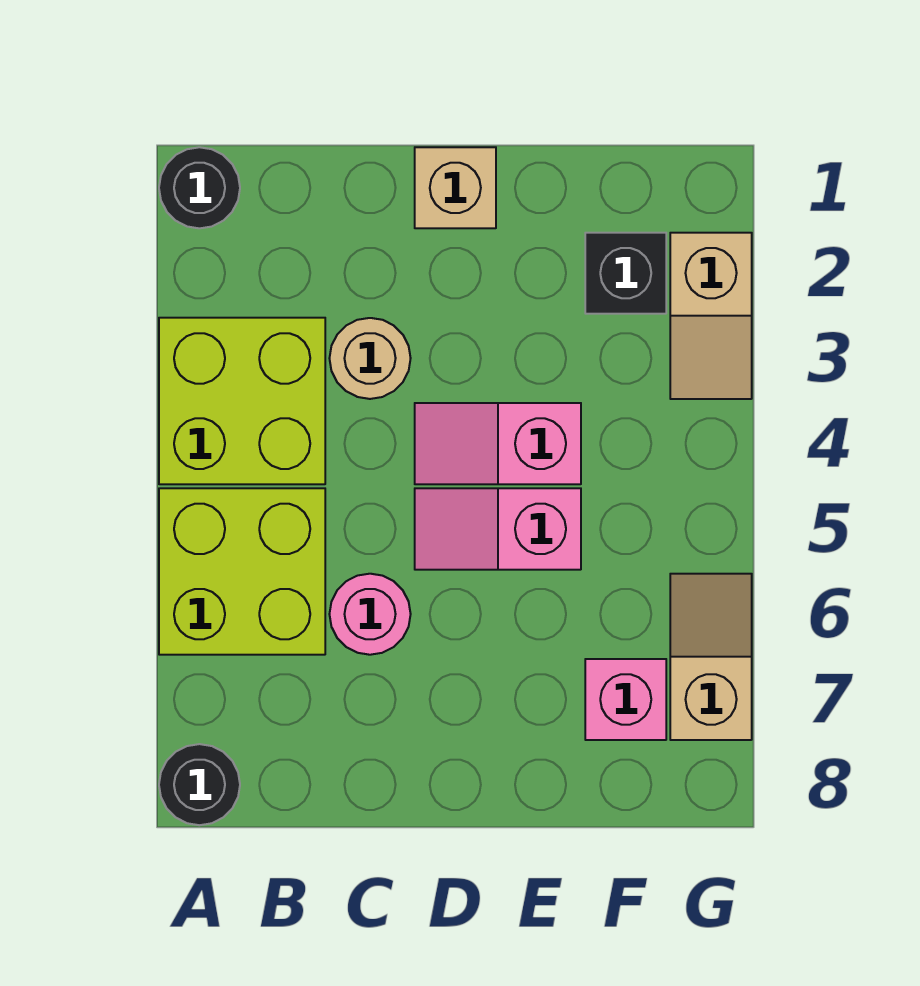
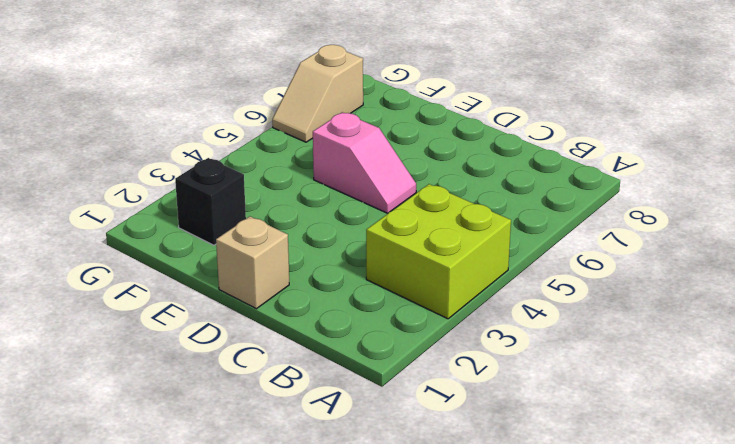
none -> black 1x1 round brick [159,147,240,228]
none -> lime 2x2 brick [159,488,325,655]
none -> black 1x1 round brick [159,744,240,825]

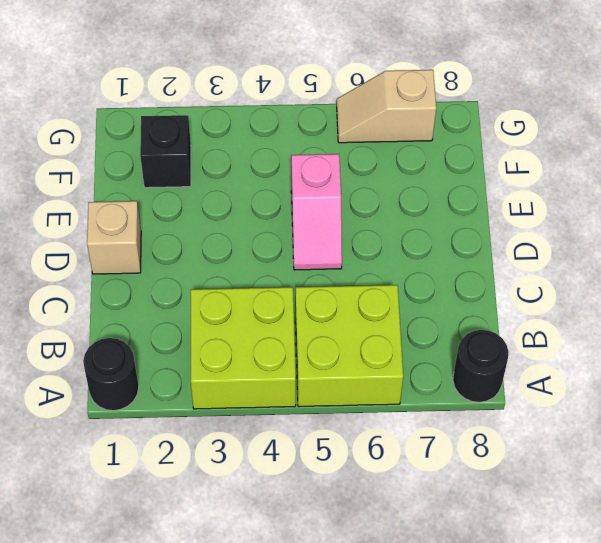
none -> tan 1x1 round brick [329,318,411,399]
none -> pink 1x1 round brick [329,574,411,655]
none -> pink 1x2 slope [415,403,581,484]

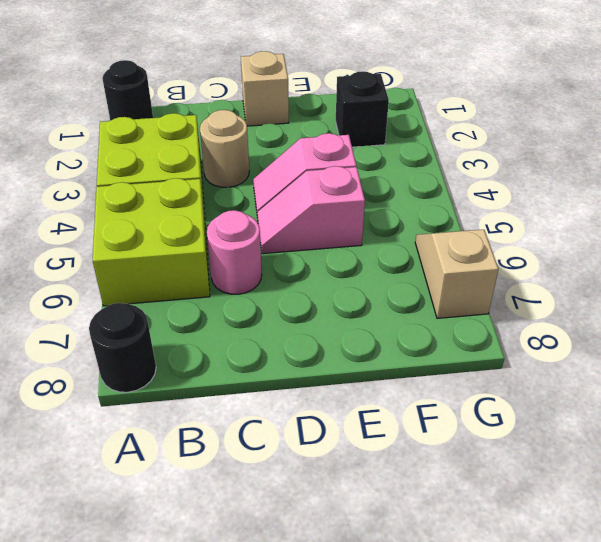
none -> pink 1x1 brick [585,659,666,740]
none -> tan 1x2 slope [670,233,752,399]

